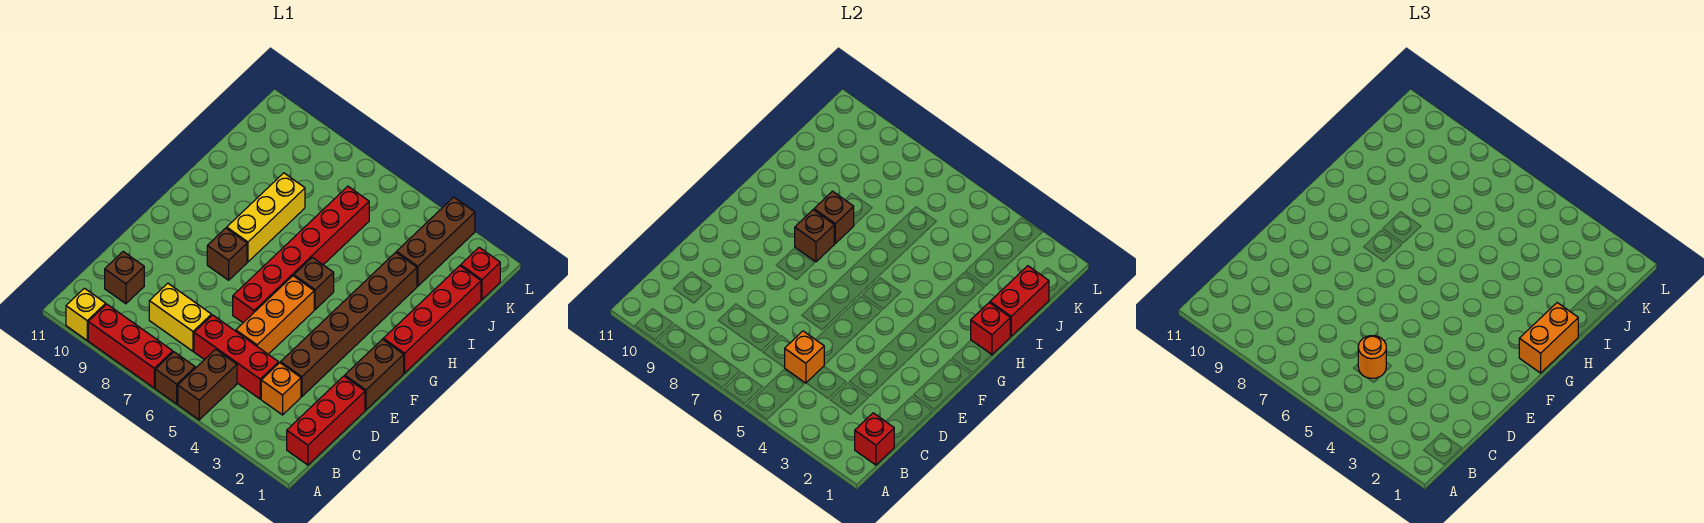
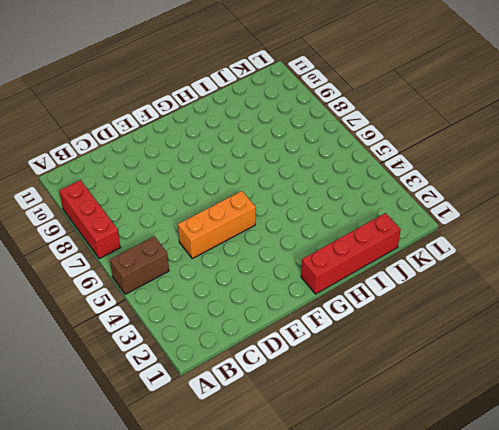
none -> brown 1x1 brick [155,352,195,404]
none -> yellow 1x1 brick [66,288,106,340]
none -> red 1x3 brick [287,376,365,465]

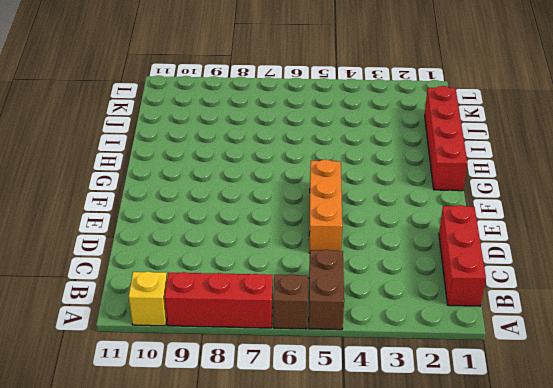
none -> orange 1x1 brick [261,363,301,415]
none -> red 1x3 brick [194,315,279,399]
none -> yellow 1x2 brick [149,283,211,351]

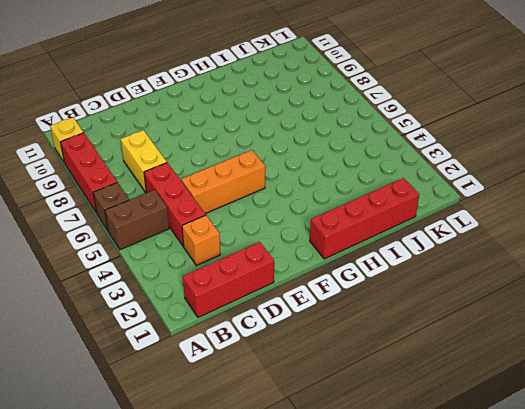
none -> brown 1x1 brick [105,252,144,304]
none -> brown 1x6 brick [281,252,417,396]
none -> brown 1x2 brick [345,339,404,410]

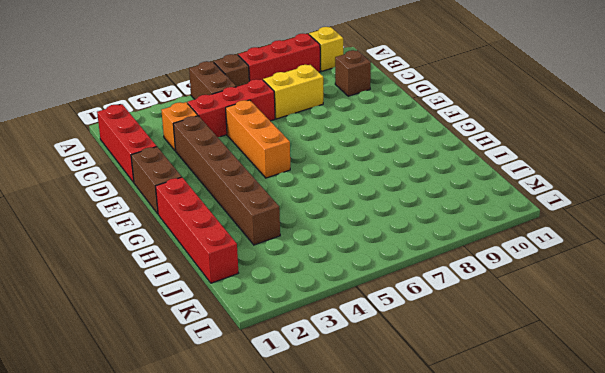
none -> red 1x6 brick [233,186,369,323]
none -> brown 1x1 brick [207,228,247,280]
none -> brown 1x1 brick [294,257,334,310]

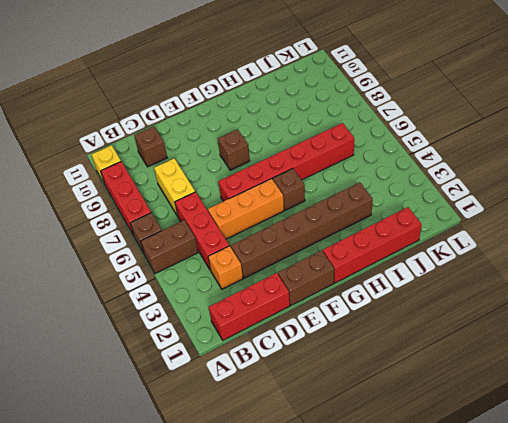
none -> yellow 1x3 brick [227,173,305,262]
none -> brown 1x3 brick [397,197,475,286]
none -> red 1x1 brick [461,247,500,299]

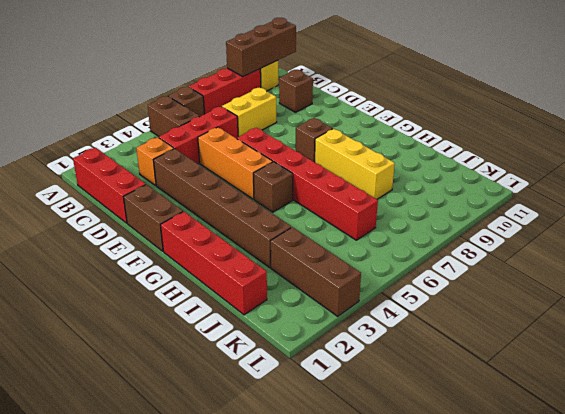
brown 1x3 brick [226,18,296,77] -> none
none -> red 1x1 brick [461,247,500,299]
none -> red 1x1 brick [855,413,894,465]
none -> orange 1x1 brick [785,331,824,383]

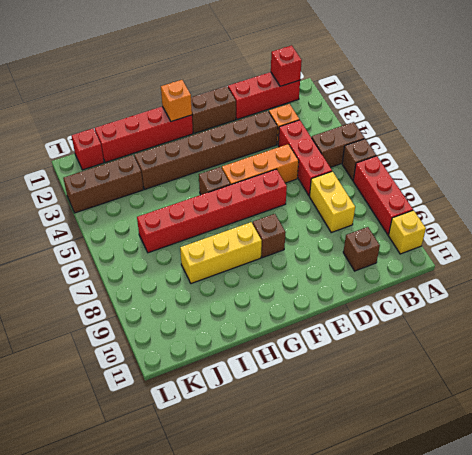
orange 1x1 brick [161,80,192,122] -> orange 1x1 brick moved to [785,331,824,383]
none -> brown 1x1 brick [795,210,834,262]
none -> red 1x1 brick [971,303,1010,355]
none -> brown 1x1 brick [814,191,854,243]

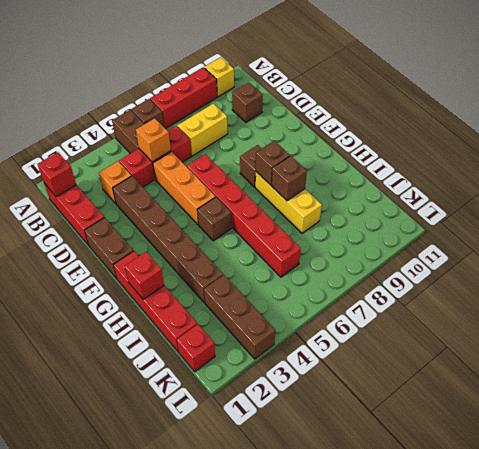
none -> red 1x2 brick [990,266,1049,336]
none -> orange 1x1 round brick [1358,336,1386,378]
none -> orange 1x2 brick [1519,303,1578,373]

